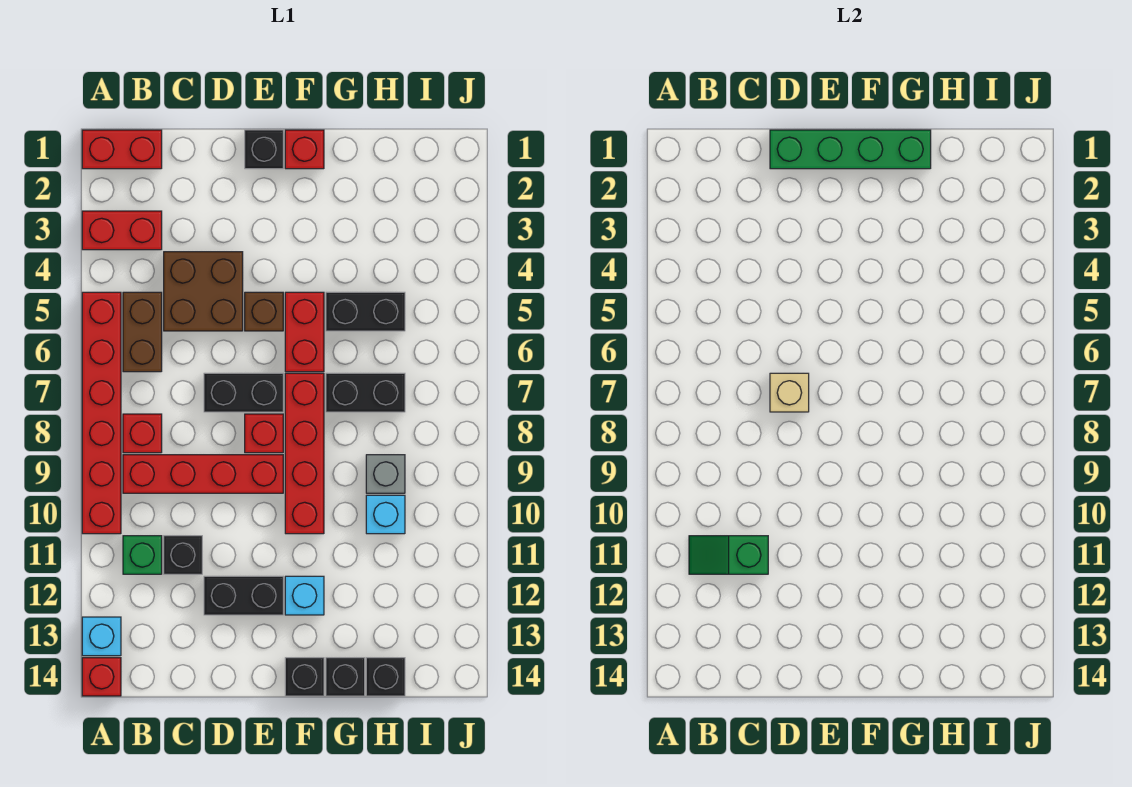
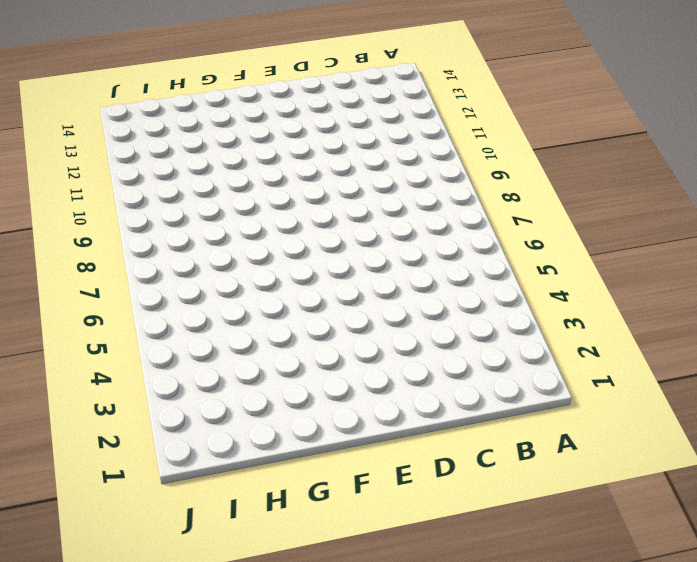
none -> red 1x2 brick [82,130,162,169]
none -> red 1x2 brick [82,211,162,250]
none -> red 1x6 brick [82,292,121,534]
none -> cyan 1x1 brick [82,617,121,656]

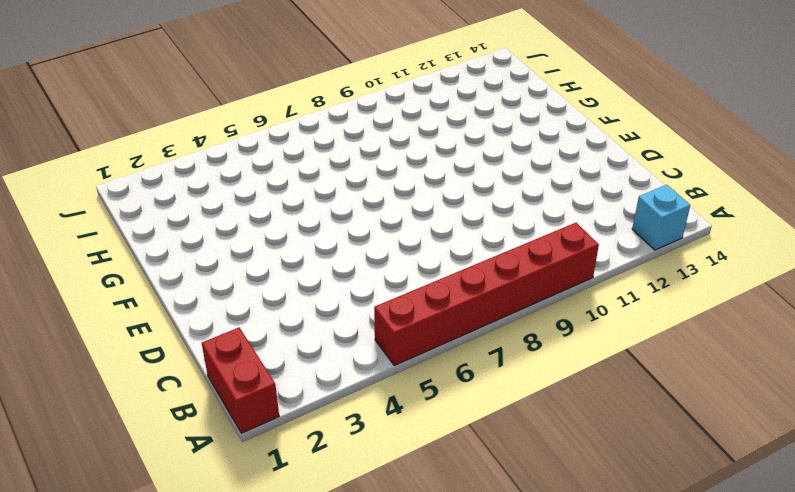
none -> red 1x2 brick [82,211,162,250]
none -> red 1x1 brick [82,658,121,696]
none -> brown 1x2 brick [123,292,162,372]
none -> red 1x1 brick [123,414,162,453]

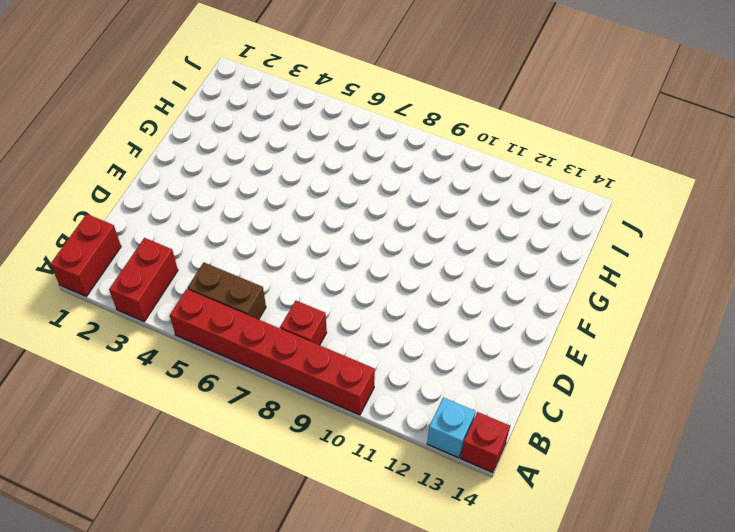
none -> red 1x4 brick [123,455,283,493]
none -> green 1x1 brick [123,536,162,574]
none -> brown 2x2 brick [164,252,243,331]
none -> black 1x1 brick [164,536,202,574]

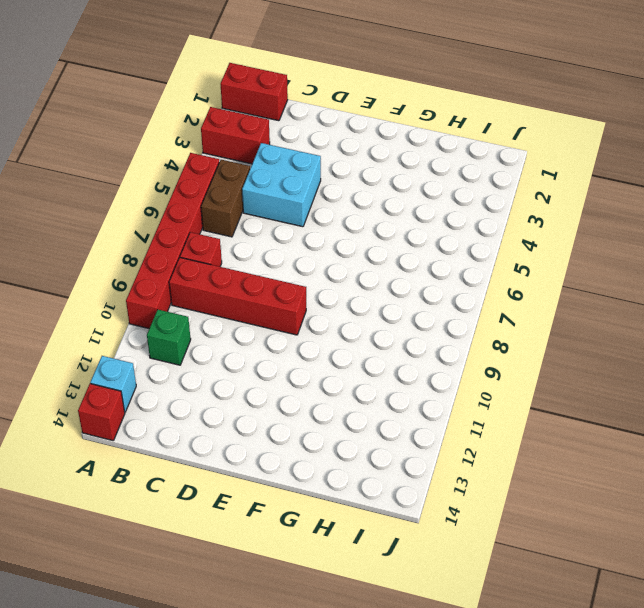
cyan 2x2 brick [242,143,321,227] -> brown 2x2 brick [164,252,243,331]
none -> black 1x1 brick [164,536,202,574]
none -> black 1x2 brick [204,373,283,412]
none -> black 1x2 brick [204,576,283,615]
none -> black 1x1 brick [245,130,283,169]

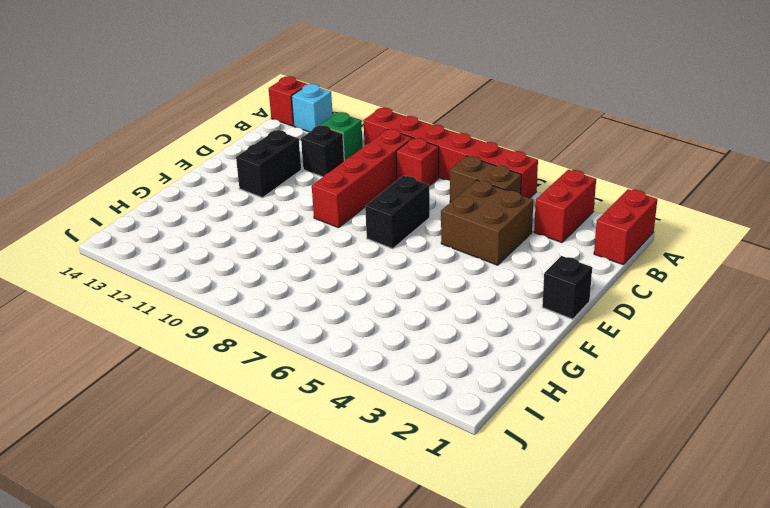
none -> brown 1x1 brick [245,292,283,331]
none -> red 1x1 brick [245,414,283,453]
none -> red 1x1 brick [285,130,324,169]
none -> red 1x2 brick [285,292,324,372]

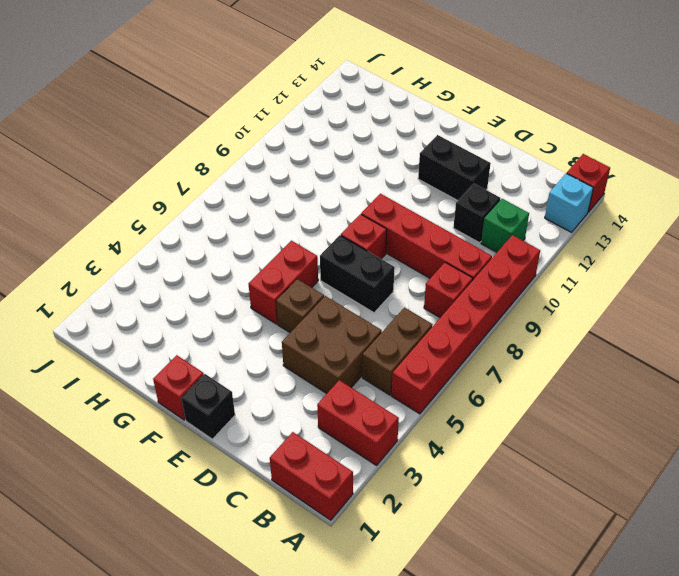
none -> red 1x4 brick [285,373,324,534]
none -> cyan 1x1 brick [285,576,324,615]
none -> black 1x1 brick [285,658,324,696]
none -> black 1x2 brick [326,292,405,331]

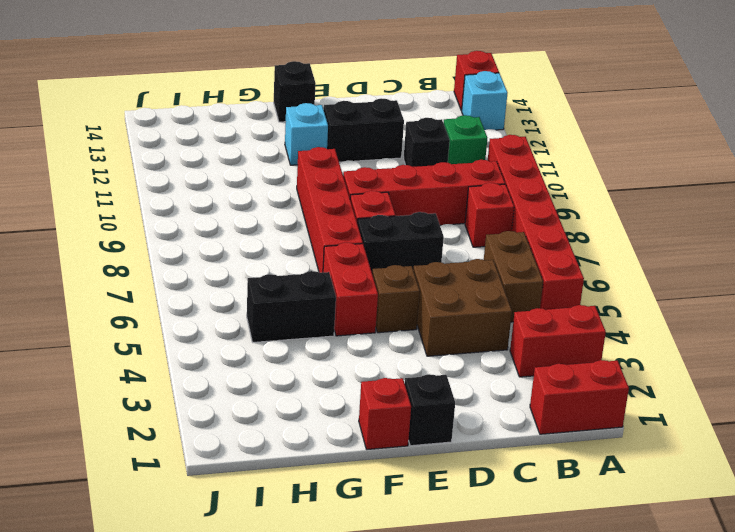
none -> black 1x2 brick [326,373,405,412]
none -> black 1x1 brick [326,658,365,696]
none -> grey 1x1 brick [366,455,405,493]
none -> cyan 1x1 brick [366,495,405,534]

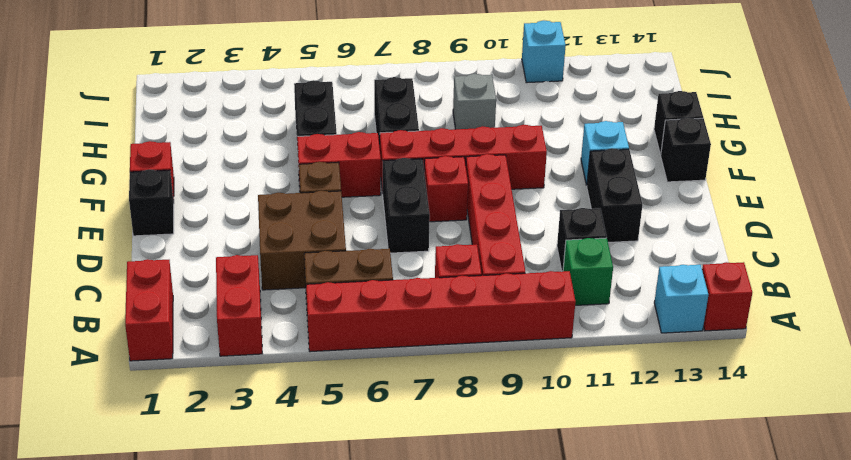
cyan 1x1 brick [522,20,566,83] -> cyan 1x1 brick moved to [366,495,405,534]
none -> black 1x1 brick [366,658,405,696]
none -> green 1x2 slope [689,536,768,574]
none -> green 1x4 brick [770,130,931,169]
none -> tan 1x1 brick [770,373,809,412]

